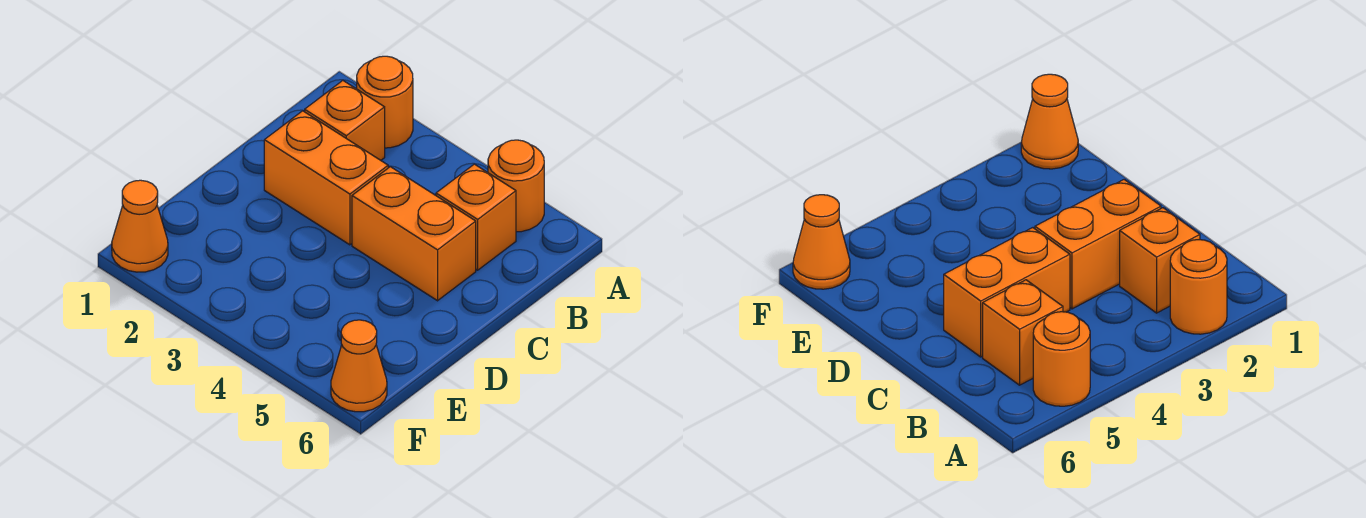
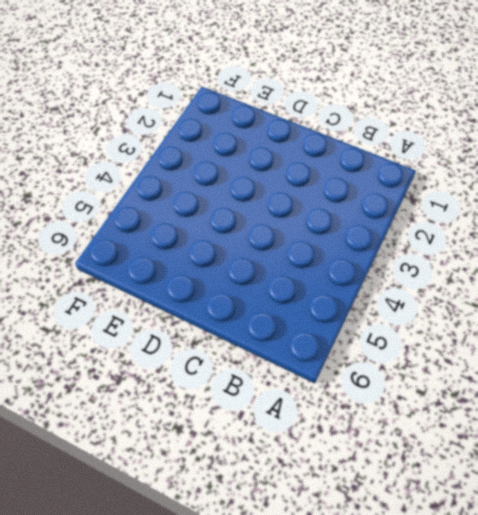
none -> orange 1x1 round brick [357,56,413,148]
none -> orange 1x1 round brick [488,140,544,232]

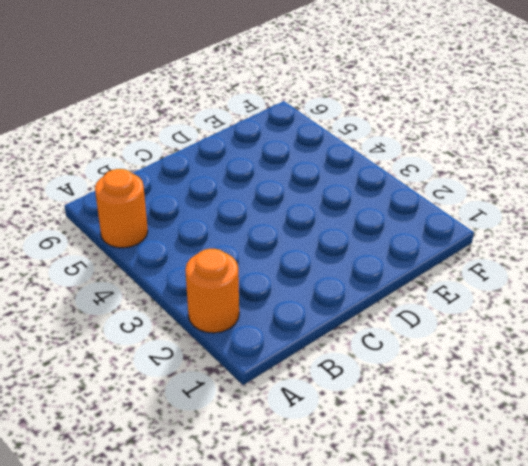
none -> orange 1x1 brick [305,81,385,160]
none -> orange 1x1 brick [436,164,516,270]

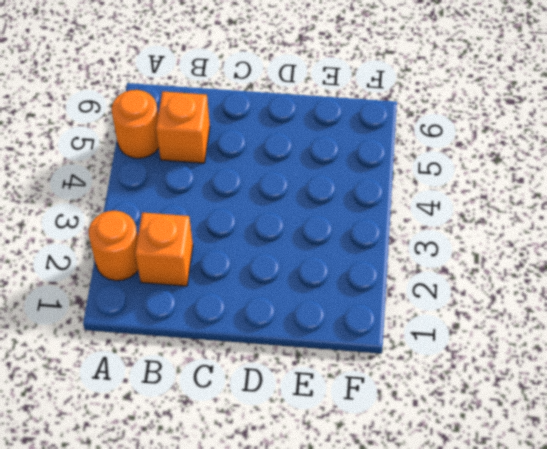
none -> orange 1x2 brick [264,111,388,245]
none -> orange 1x2 brick [352,167,476,301]

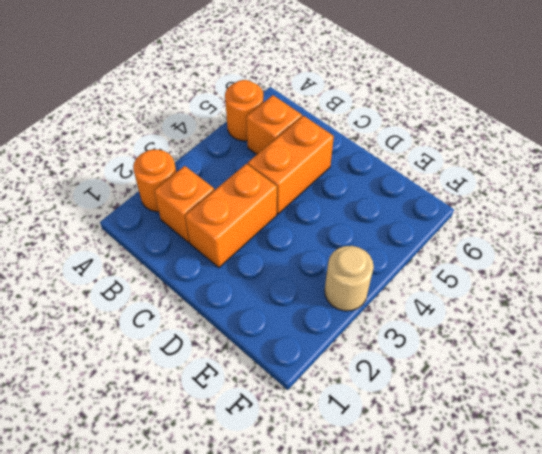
tan 1x1 round brick [325,246,374,311] -> none
none -> orange 1x1 cone [112,180,168,272]
none -> orange 1x1 cone [331,320,387,412]

